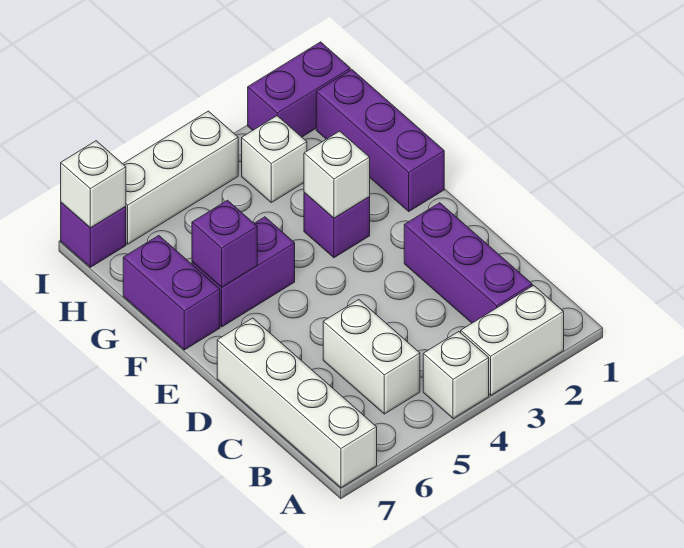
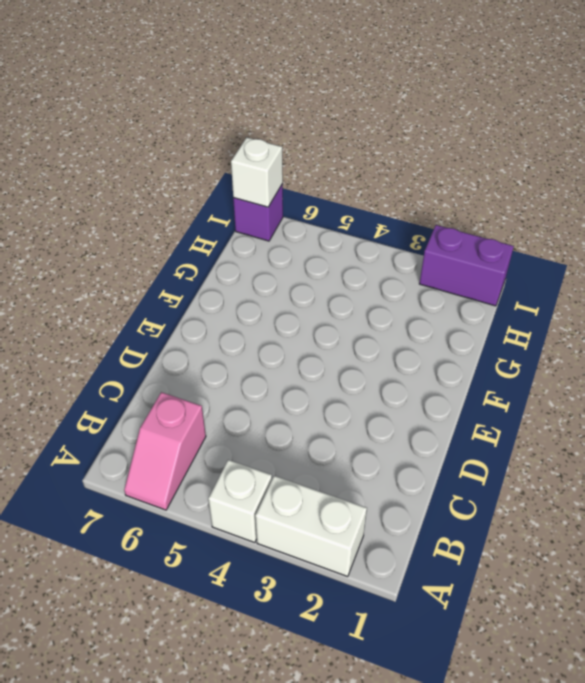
pink 1x2 slope [124,392,206,510] -> none
none -> white 1x4 brick [217,318,377,488]
none -> purple 1x3 brick [404,203,532,323]
none -> white 1x2 brick [323,300,420,414]

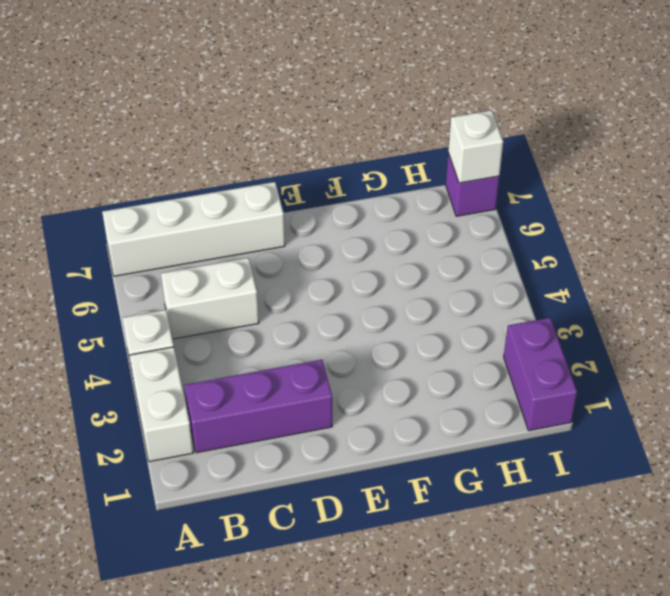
none -> purple 1x3 brick [316,70,444,211]
none -> purple 1x1 brick [304,192,370,258]
none -> purple 1x2 brick [192,217,295,327]

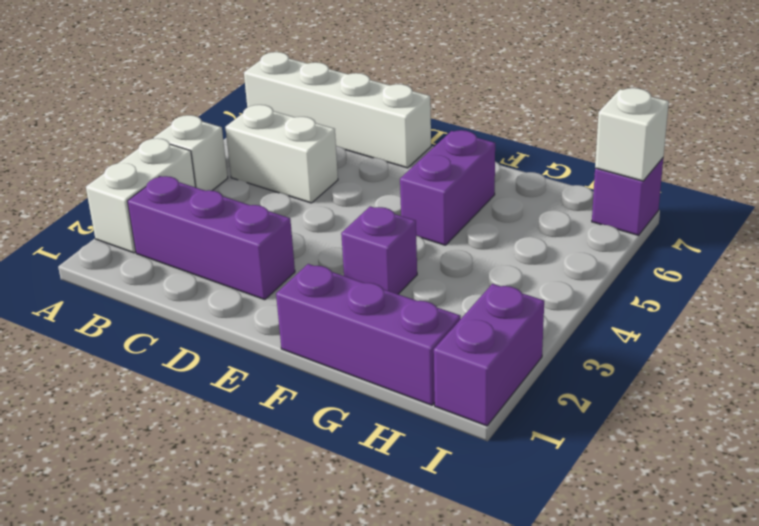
none -> purple 1x2 brick [123,235,220,350]
none -> white 1x1 brick [242,116,307,203]
none -> white 1x3 brick [123,111,238,244]

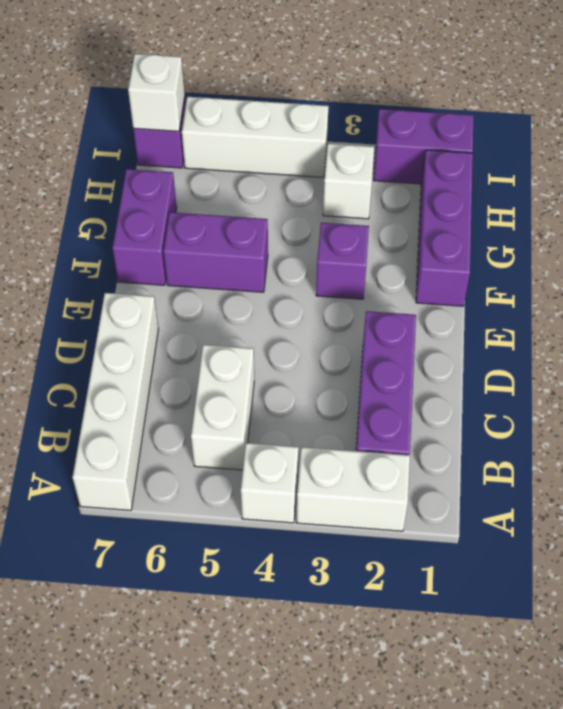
none -> white 1x1 brick [304,131,370,218]
none -> purple 1x1 brick [192,200,257,287]

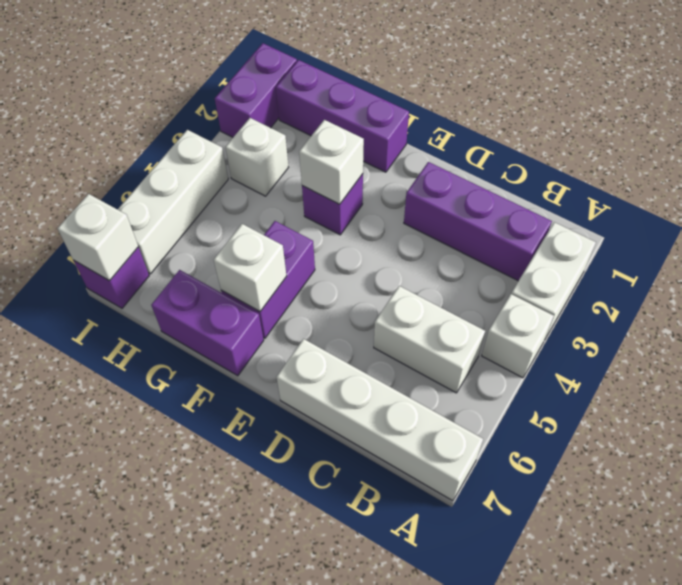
white 1x1 brick [214,224,286,312] -> purple 1x1 brick [192,200,257,287]

